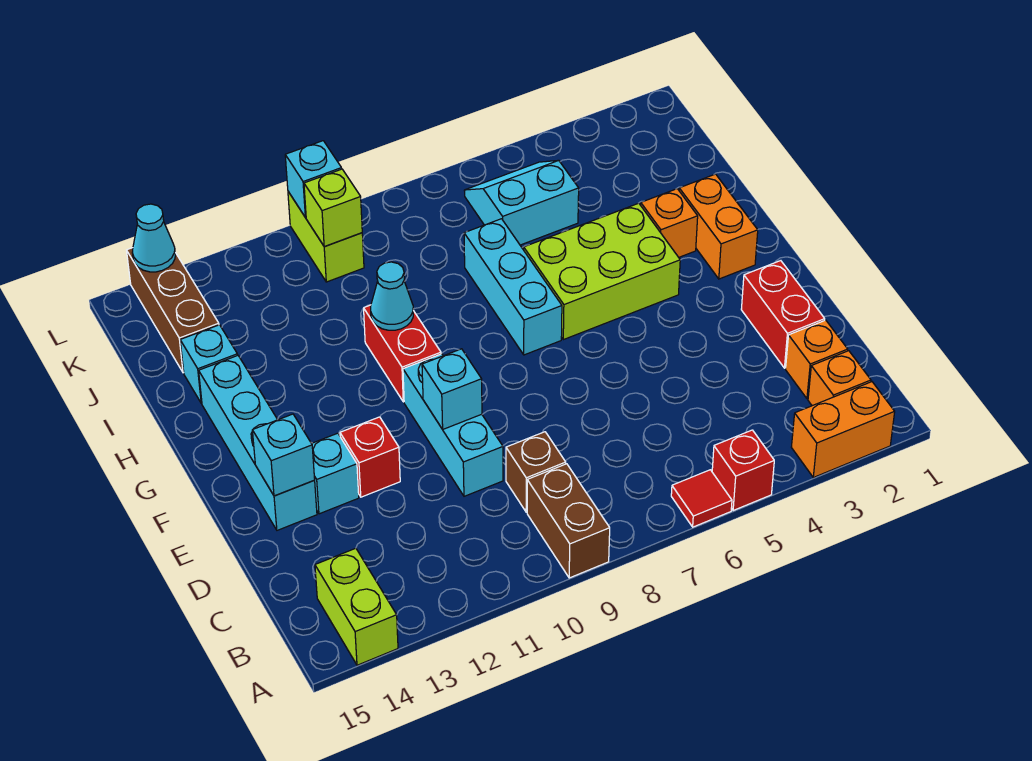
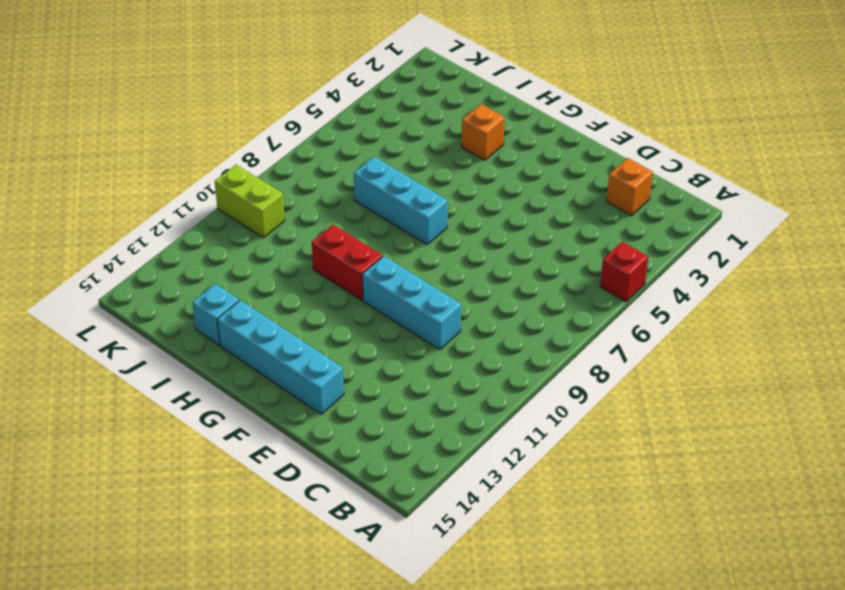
none -> orange 1x2 brick [791,382,895,477]
none -> red 1x1 tile [671,470,732,527]
none -> brown 1x2 brick [527,464,610,578]

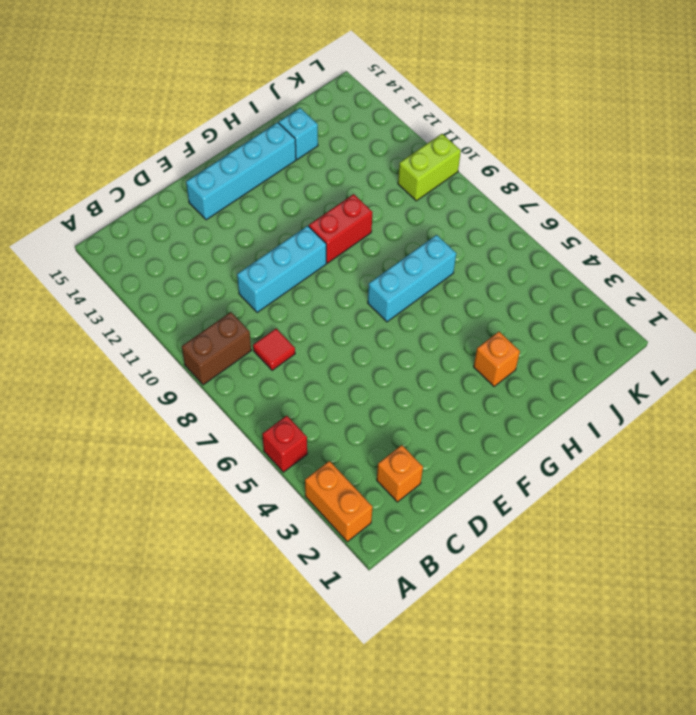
red 1x1 tile [253,329,295,370] -> red 1x1 tile moved to [671,470,732,527]
none -> lime 1x2 brick [315,548,398,665]
none -> orange 1x1 brick [808,351,871,406]
none -> brown 1x1 brick [506,432,566,512]

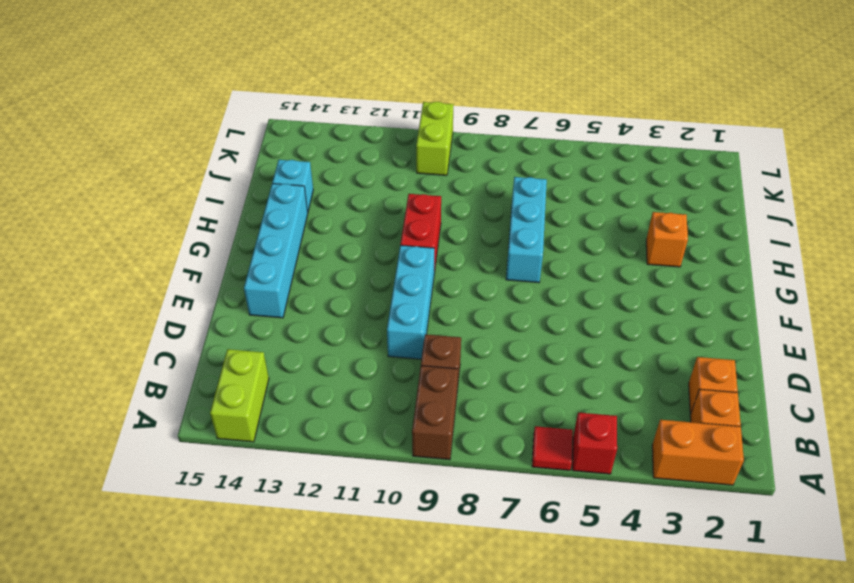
none -> red 1x2 brick [741,261,825,368]
none -> red 1x1 brick [340,417,400,497]
none -> cyan 1x1 brick [312,433,359,514]

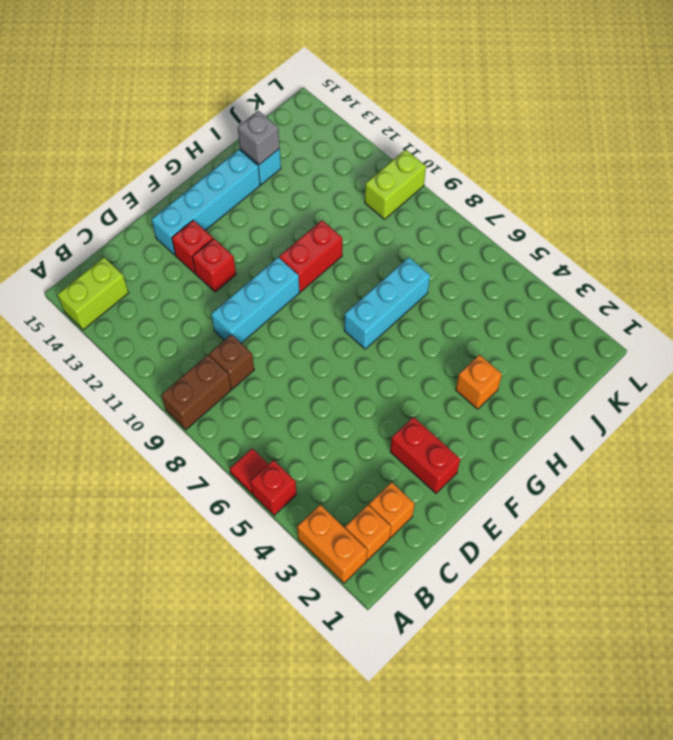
red 1x2 brick [390,417,460,493] -> red 1x2 brick turned to [741,261,825,368]
red 1x1 brick [172,220,213,273] -> cyan 1x1 brick [312,433,359,514]
grey 1x1 brick [238,111,280,165] -> none
none -> orange 1x2 brick [679,174,758,279]
none -> lime 2x3 brick [524,203,680,340]
none -> cyan 2x2 slope [464,160,579,245]

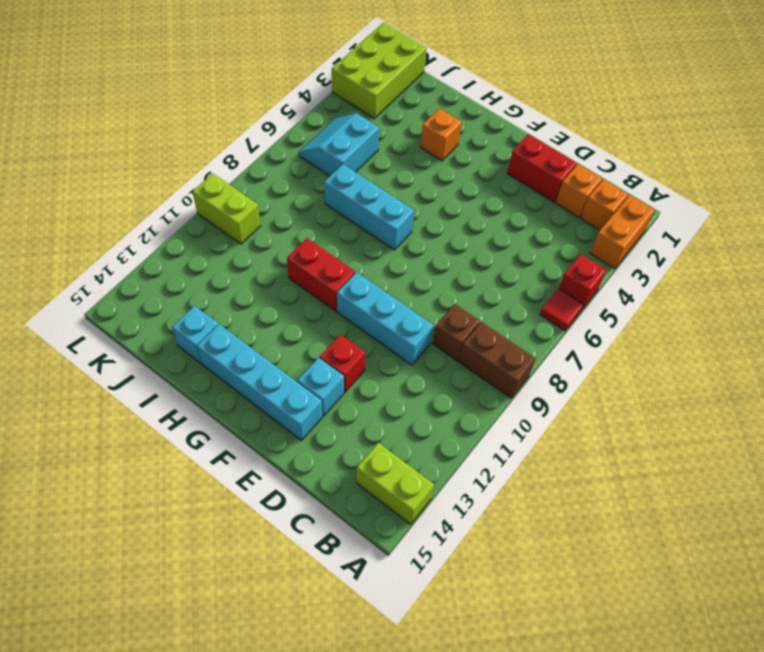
lime 2x3 brick [332,23,427,118] -> lime 2x3 brick moved to [524,203,680,340]
none -> orange 1x2 brick [679,174,758,279]
none -> brown 1x3 brick [127,248,219,373]
none -> cyan 1x1 brick [422,349,482,429]

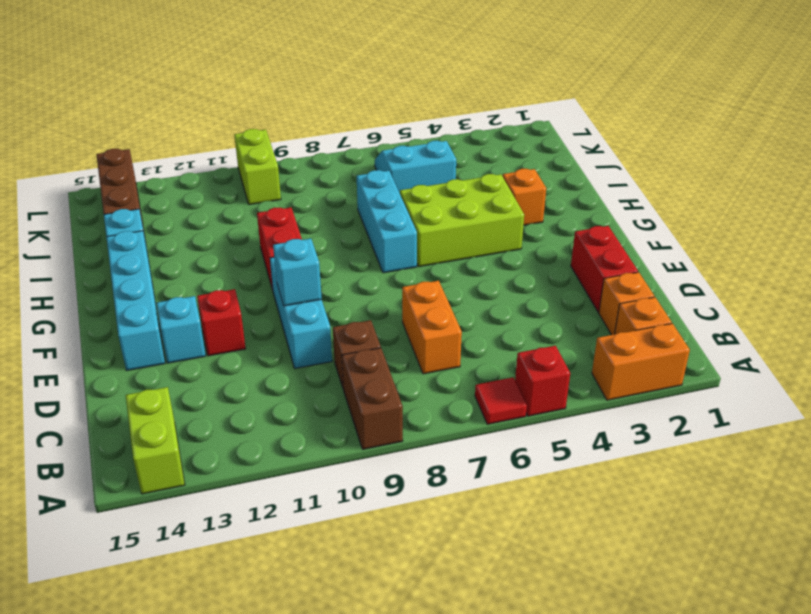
orange 1x2 brick [402,281,462,374] -> orange 1x2 brick moved to [679,174,758,279]
none -> cyan 1x1 brick [252,414,315,496]
none -> cyan 1x1 cone [371,262,413,330]
none -> lime 1x1 brick [304,169,362,247]

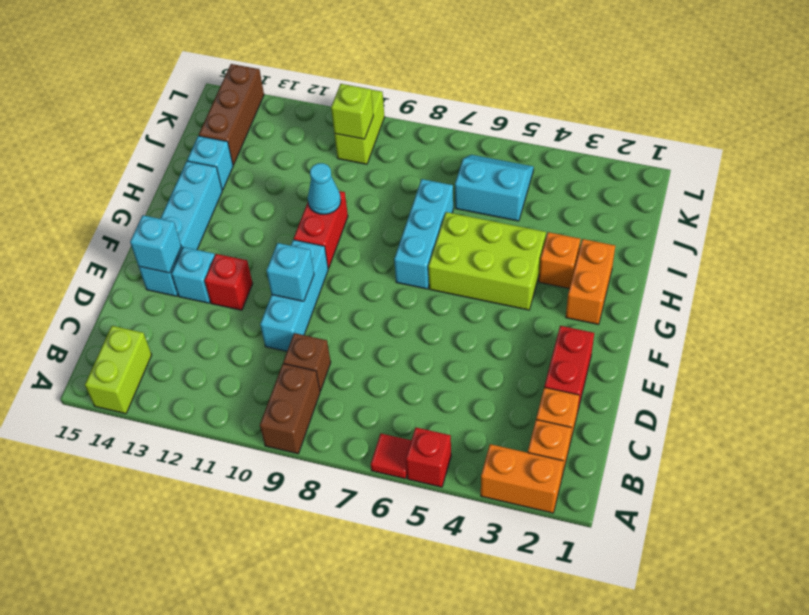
none -> cyan 1x1 brick [285,141,342,218]
none -> cyan 1x1 cone [132,204,175,272]

